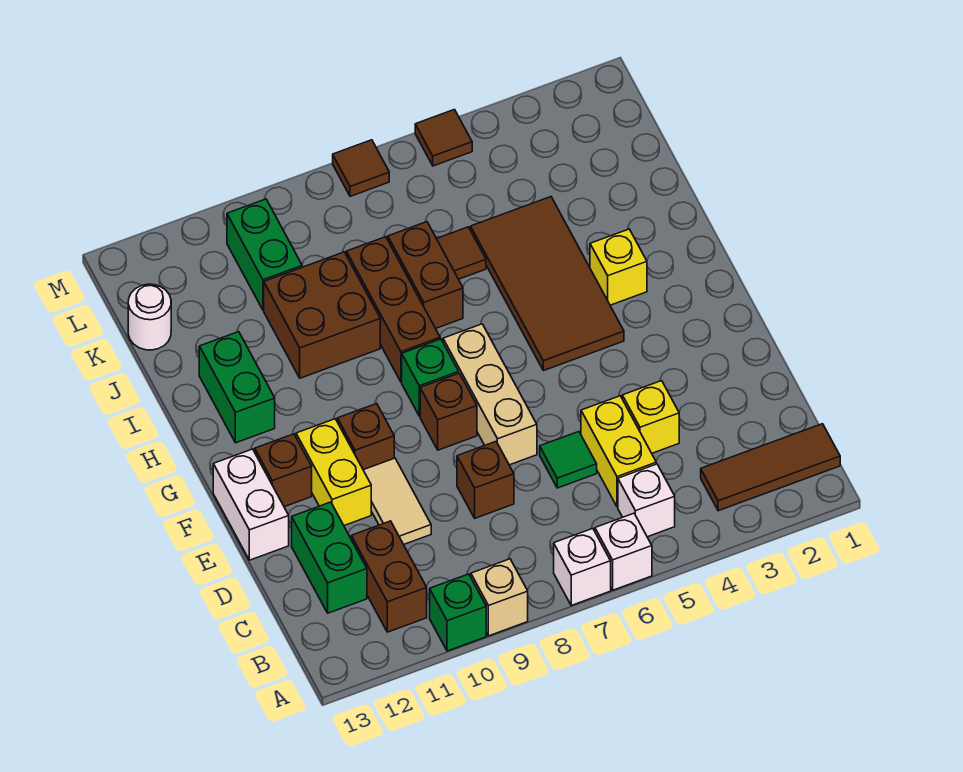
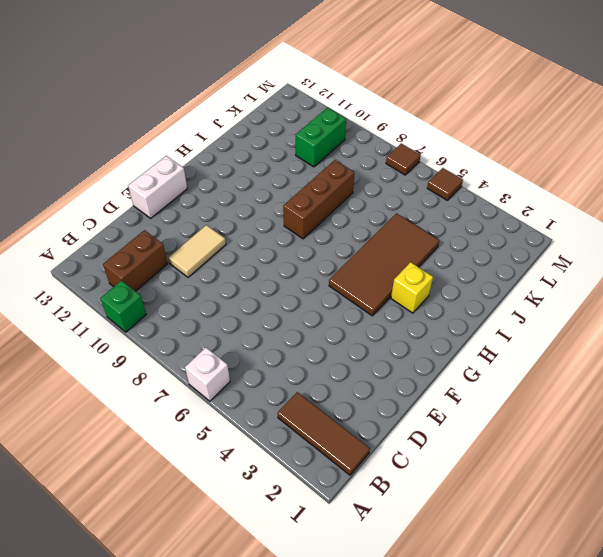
none -> white 1x1 brick [554,529,611,605]
none -> tan 1x1 brick [471,559,528,636]
none -> white 1x1 brick [618,464,675,537]
none -> yellow 1x2 brick [581,396,656,507]

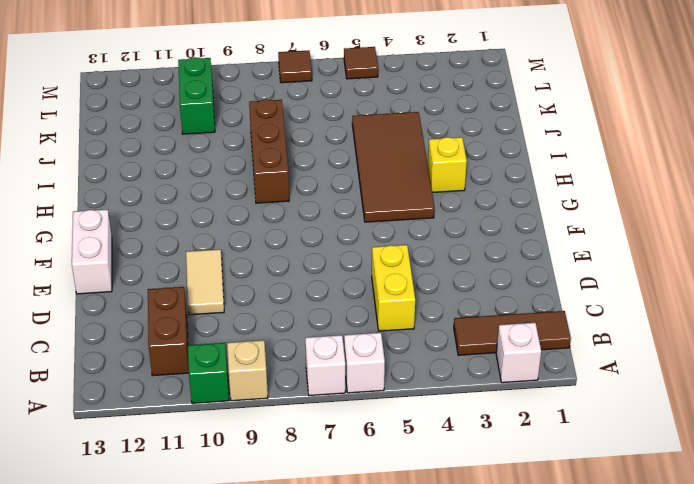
white 1x1 brick [496,323,541,383] -> white 1x1 brick moved to [618,464,675,537]
none -> green 1x2 brick [292,502,367,613]
none -> yellow 1x1 brick [622,381,679,453]
none -> green 1x1 tile [540,432,597,488]
none -> brown 1x1 brick [457,442,514,518]

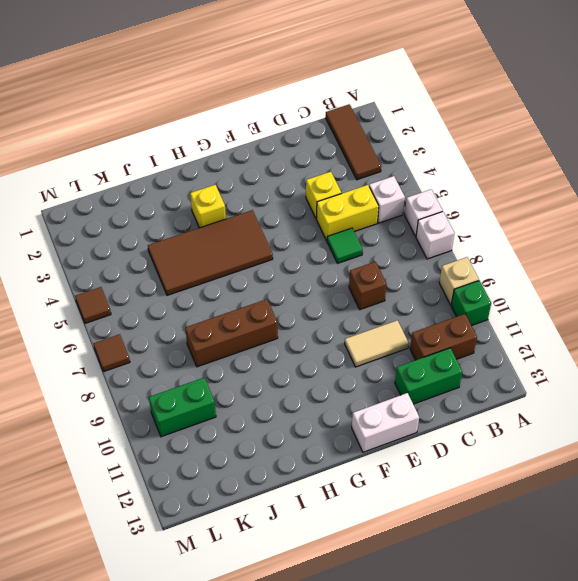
none -> tan 1x3 brick [443,324,537,465]
none -> yellow 1x2 brick [296,419,371,525]
none -> brown 1x1 brick [420,373,477,450]
none -> brown 1x1 brick [337,404,394,470]

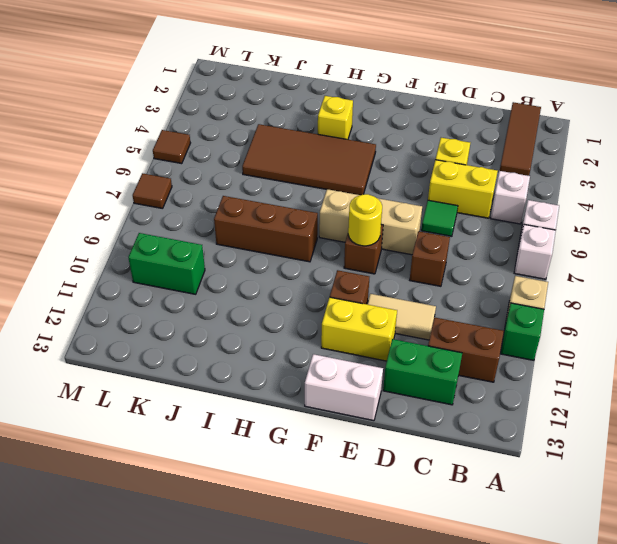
yellow 1x1 round brick [348,194,382,246] -> none
none -> brown 1x1 brick [255,434,312,507]
none -> green 1x1 brick [402,339,459,416]
none -> green 1x2 brick [199,332,275,443]
none -> brown 1x2 brick [388,222,463,329]

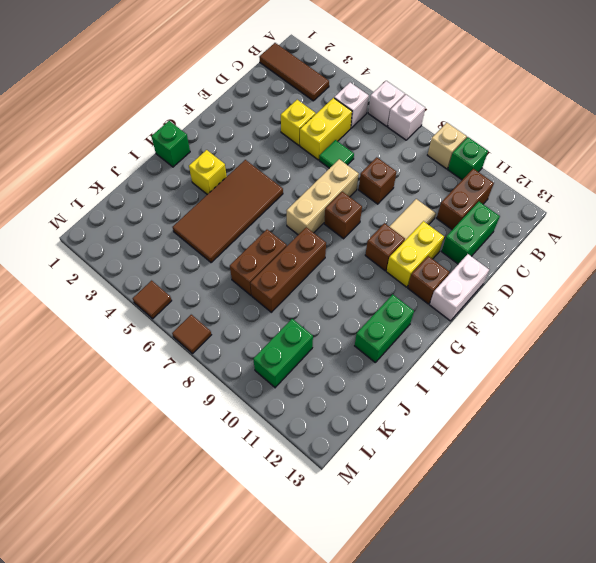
green 1x1 brick [151,121,190,167] -> green 1x1 brick moved to [402,339,459,416]
none -> brown 2x2 brick [264,252,380,378]
none -> brown 1x1 tile [437,227,486,279]
none -> white 1x1 round brick [128,284,171,350]

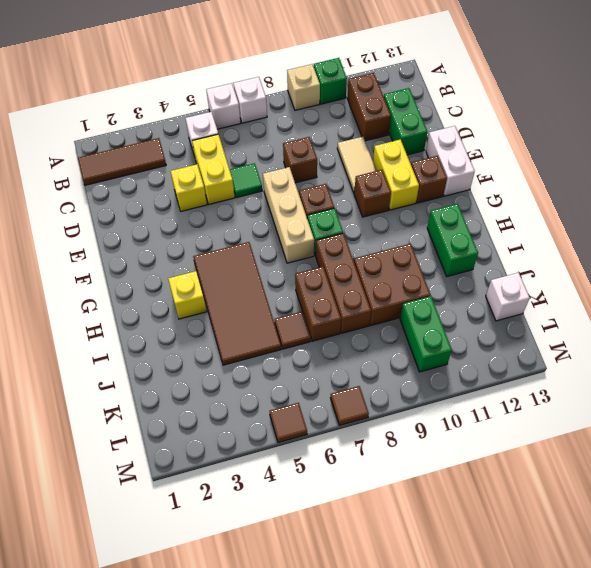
white 1x1 brick [486,273,530,321] -> white 1x1 round brick [128,284,171,350]

